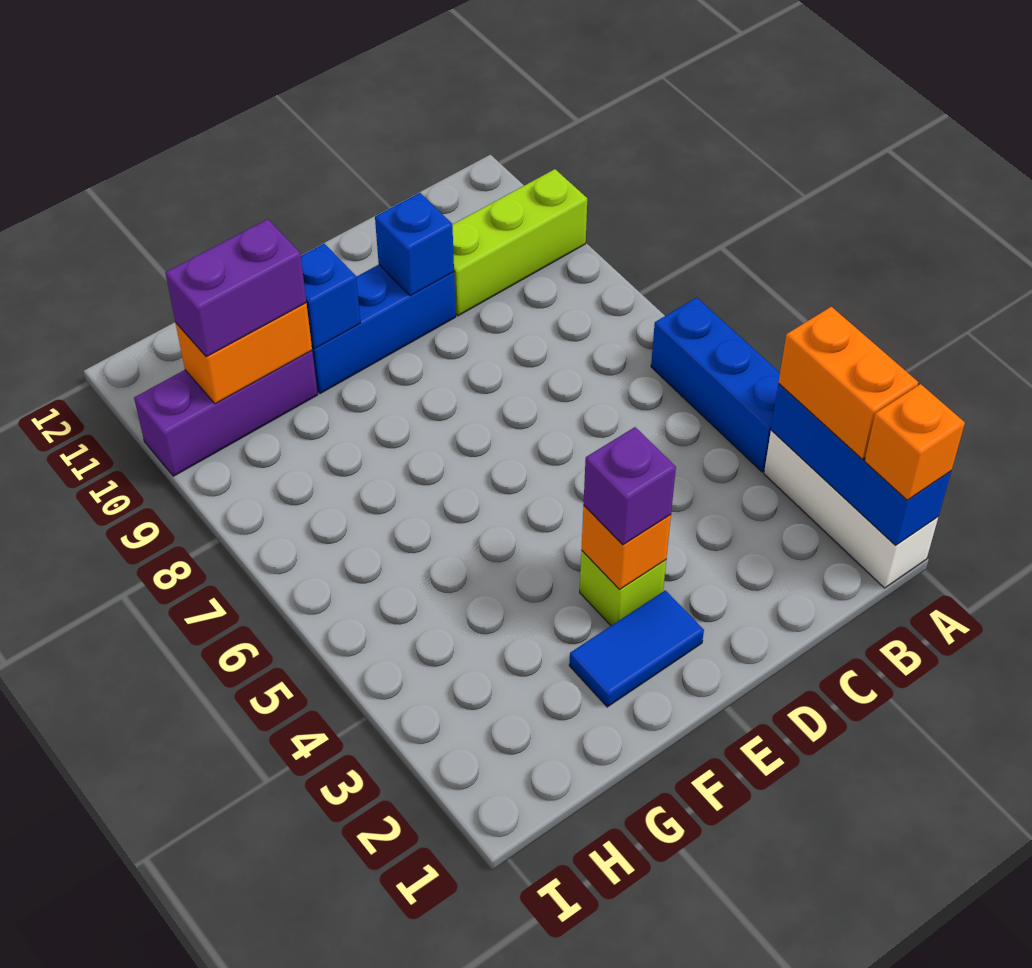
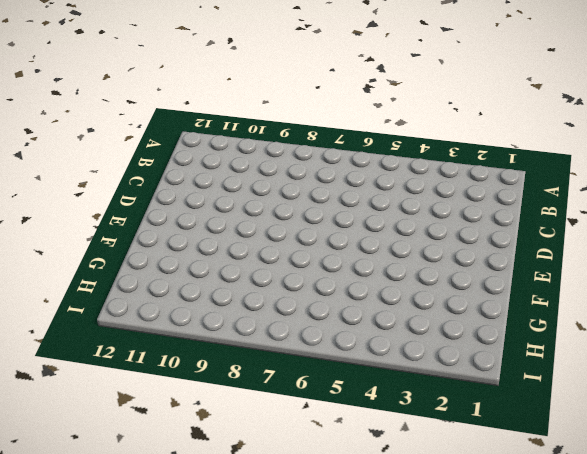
none -> white 1x3 brick [764,430,938,588]
none -> blue 1x3 brick [651,297,780,472]
none -> lime 1x3 brick [452,169,587,316]

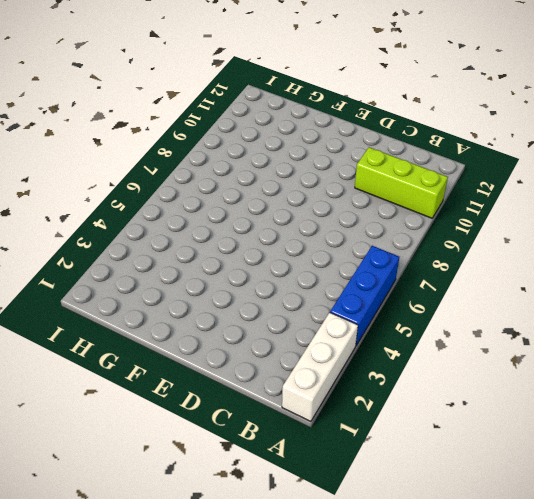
none -> blue 1x3 brick [312,265,456,394]
none -> blue 1x2 tile [569,590,704,707]
none -> lime 1x1 brick [580,551,666,626]

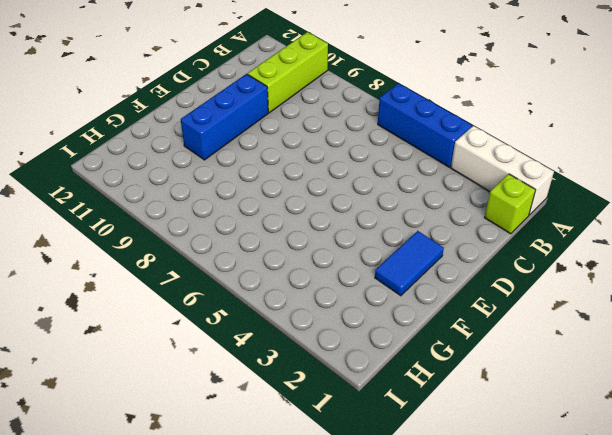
lime 1x1 brick [484,174,535,234] -> lime 1x1 brick moved to [580,551,666,626]
none -> purple 1x3 brick [134,351,318,476]
none -> blue 1x3 brick [771,384,951,545]
none -> blue 1x1 brick [375,193,454,296]

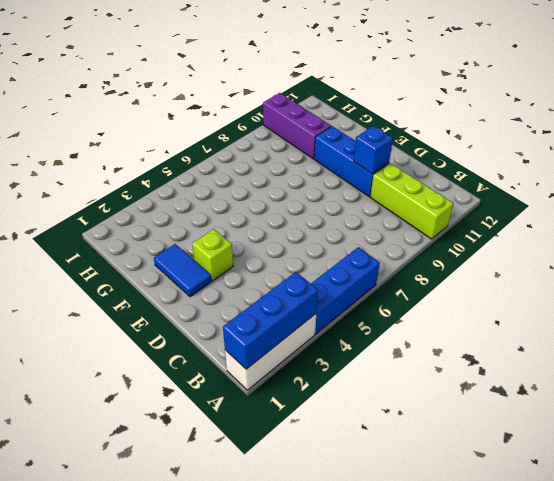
none -> orange 1x1 brick [581,506,671,590]
none -> blue 1x1 brick [301,244,360,349]
none -> orange 1x2 brick [176,303,312,404]

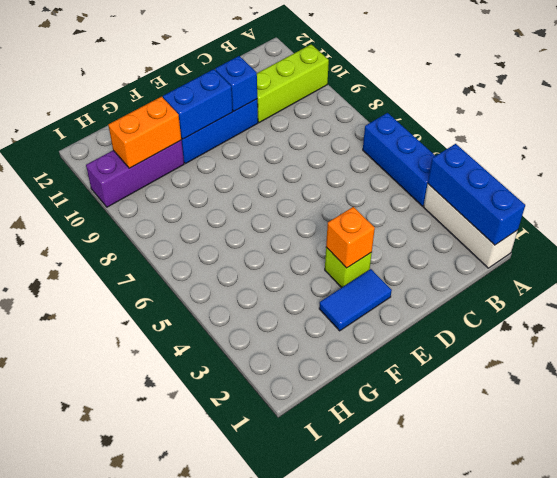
blue 1x2 brick [163,69,233,139] -> blue 1x1 brick [301,244,360,349]
none -> orange 1x1 brick [864,384,965,500]
none -> orange 1x2 brick [779,307,918,459]
none -> purple 1x1 brick [583,427,676,545]

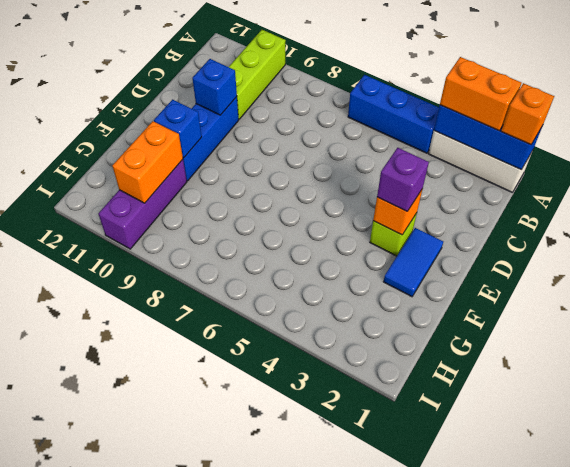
none -> purple 1x2 brick [165,219,306,357]

